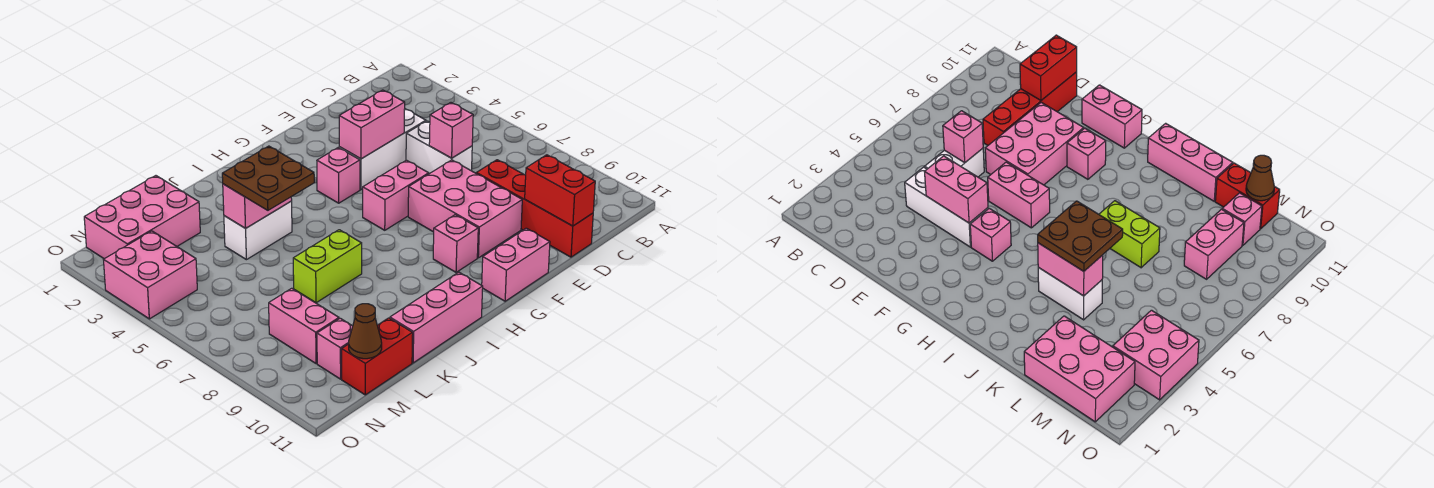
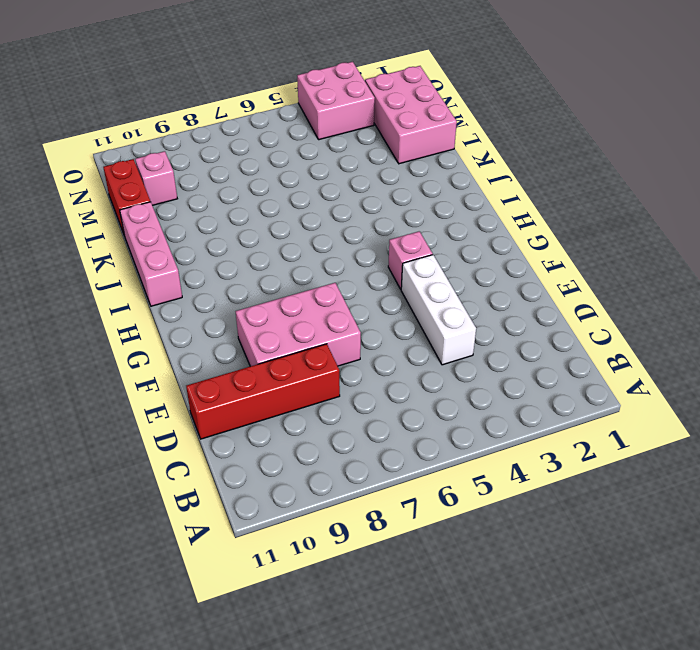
none -> white 1x2 brick [406,121,472,174]
none -> pink 1x2 brick [363,160,429,230]
none -> pink 1x2 brick [482,228,550,301]

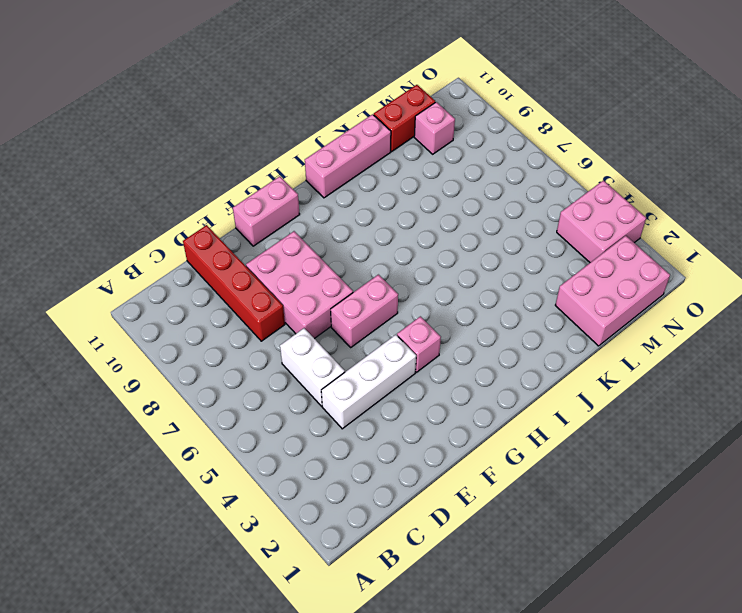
none -> pink 1x1 brick [433,215,478,272]
none -> white 1x2 brick [224,201,292,260]
none -> lime 1x2 brick [293,230,362,303]

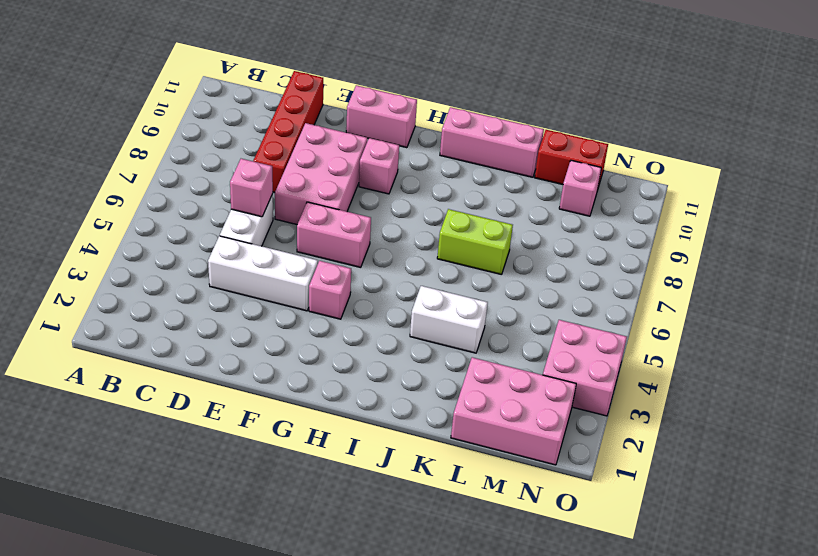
none -> pink 1x2 brick [269,288,339,364]
none -> red 1x2 brick [525,155,595,226]
none -> pink 1x2 brick [339,90,405,159]

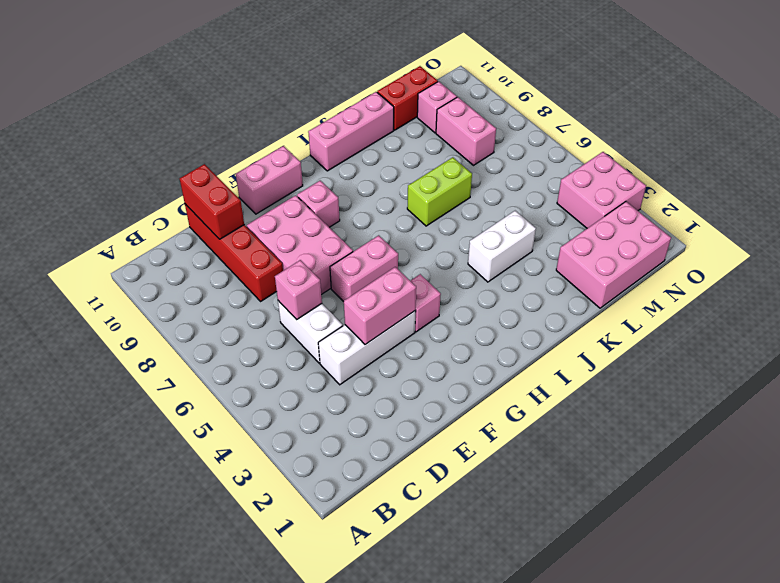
none -> pink 1x2 brick [223,184,292,228]
none -> brown 1x1 cone [349,304,382,359]
none -> brown 2x2 plate [222,146,314,210]

